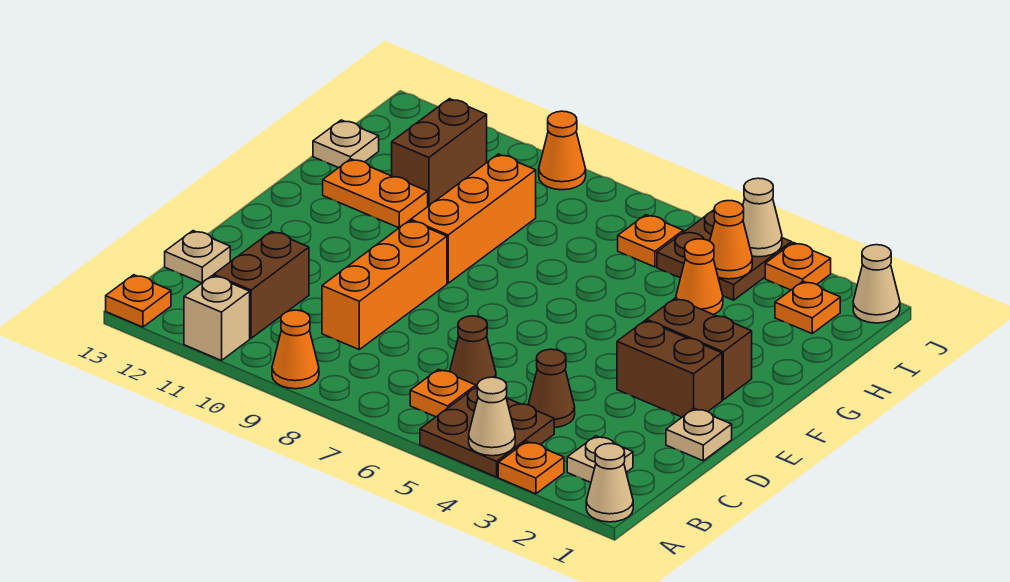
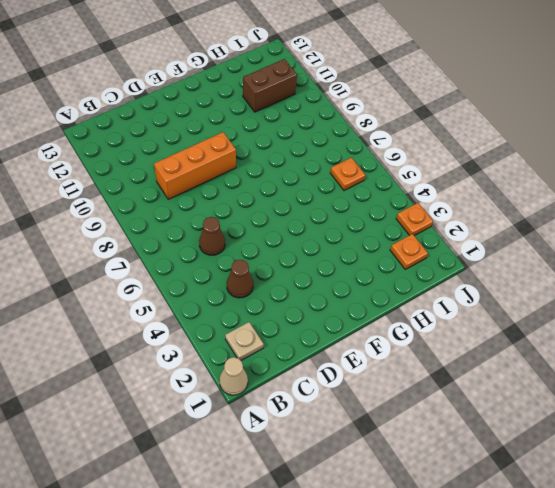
none -> orange 1x1 plate [498,441,564,494]
none -> brown 2x2 plate [420,387,554,477]
none -> orange 1x1 cone [272,310,319,389]
none -> tan 1x1 brick [184,275,250,361]

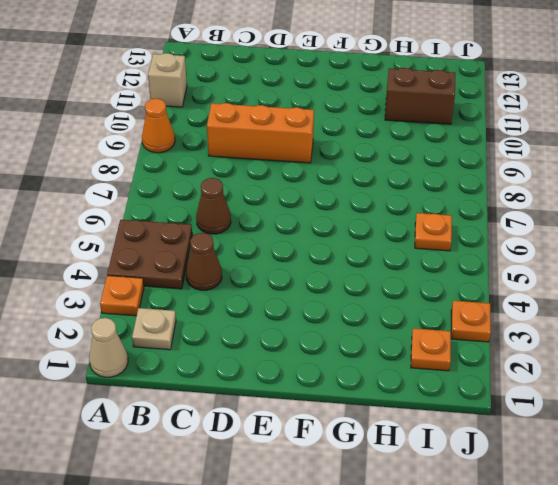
none -> orange 1x1 plate [106,275,171,327]
none -> orange 1x1 plate [410,369,476,417]
none -> brown 1x2 brick [214,231,309,338]
none -> tan 1x1 plate [165,231,230,283]

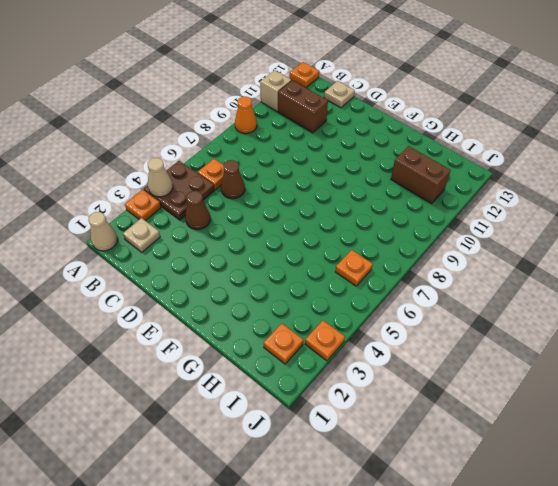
none -> orange 1x3 brick [322,220,447,349]
none -> tan 1x1 plate [666,408,732,461]
none -> brown 1x2 brick [617,320,722,417]
none -> brown 1x2 brick [647,298,752,400]

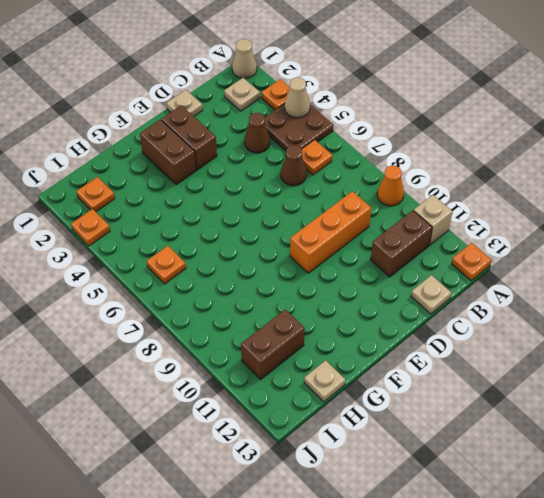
none -> orange 1x3 brick [411,154,536,283]
none -> orange 1x2 plate [323,159,428,228]
none -> orange 1x1 cone [676,239,723,315]
none -> brown 2x2 plate [657,210,792,300]

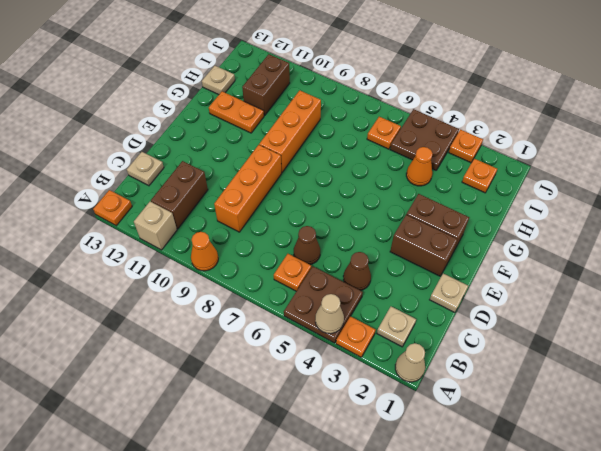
none -> tan 1x1 cone [853,245,900,323]
none -> orange 1x1 cone [539,111,586,190]
none -> orange 1x1 cone [710,201,752,279]
none -> tan 1x1 cone [743,178,782,257]

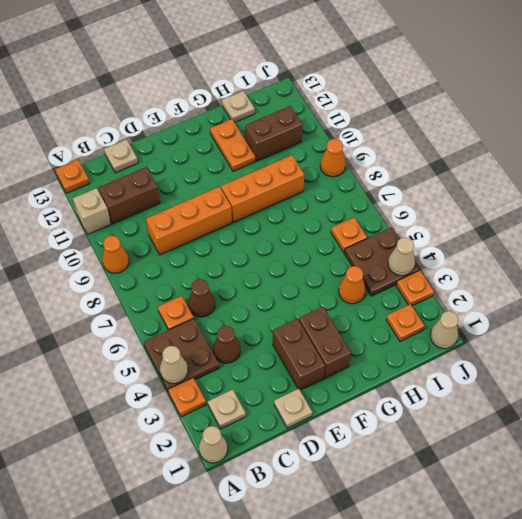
none -> orange 1x1 cone [710,201,752,279]

